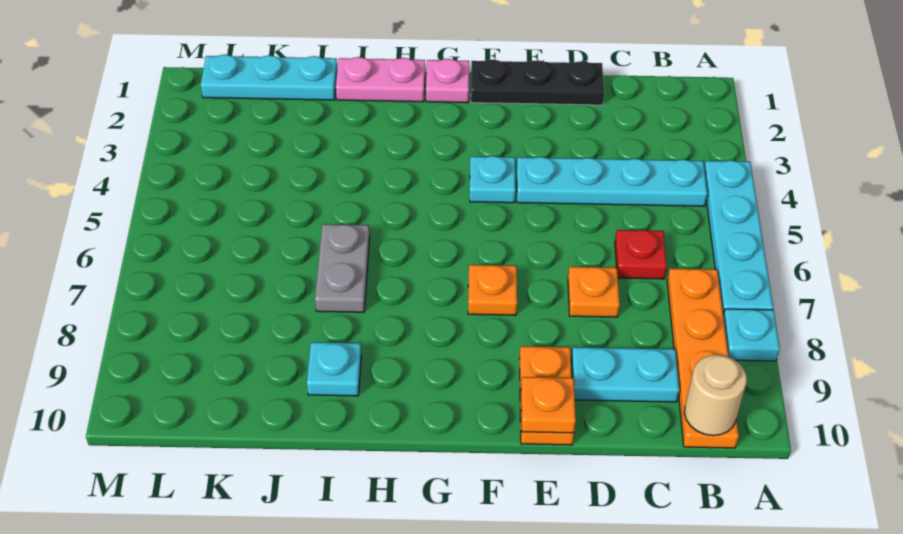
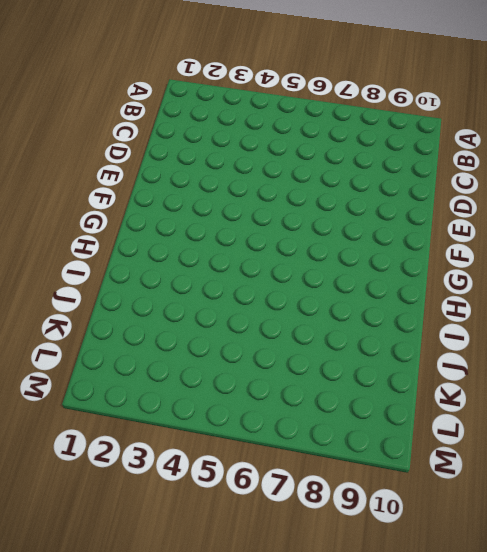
none -> cyan 1x4 plate [704,160,773,314]
none -> cyan 1x1 plate [723,309,780,361]
none -> cyan 1x4 plate [517,157,707,206]

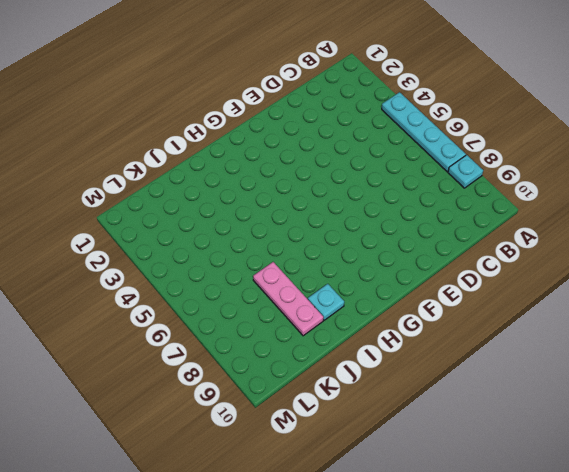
pink 1x3 plate [253,262,323,336] -> none
none -> cyan 1x4 plate [517,157,707,206]
none -> orange 1x4 plate [667,269,739,448]
none -> red 1x1 plate [615,230,667,279]

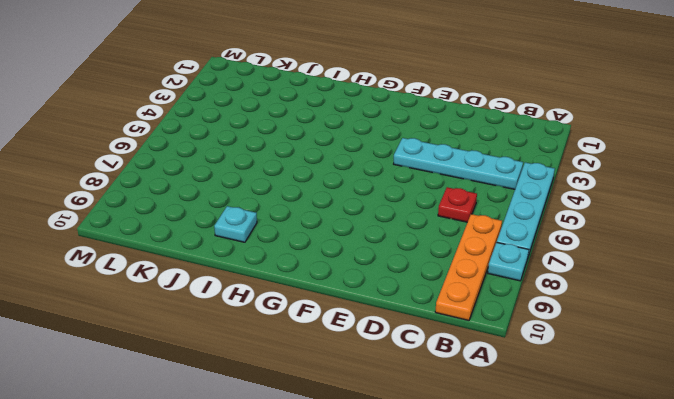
none -> cyan 1x2 plate [571,347,679,402]
none -> black 1x3 plate [471,59,604,105]
none -> orange 1x1 plate [568,267,620,317]

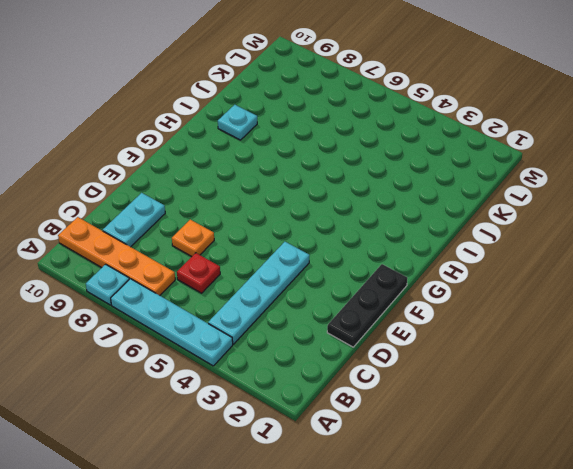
none -> orange 1x2 plate [519,346,574,445]
none -> cyan 1x1 plate [470,156,516,203]
none -> orange 1x1 plate [468,265,517,315]

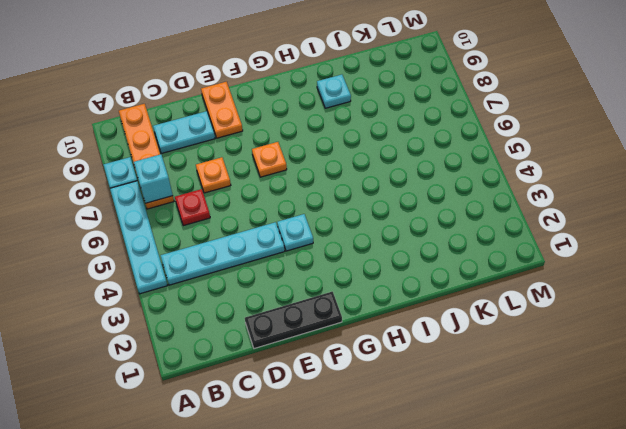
cyan 1x1 brick [134,154,173,203] -> none
none -> pink 1x1 plate [426,59,469,103]
none -> pink 1x2 plate [336,57,425,102]
none -> grey 1x2 plate [315,224,370,312]

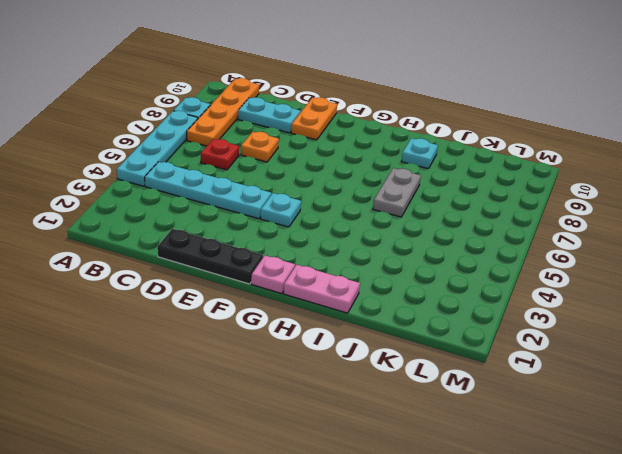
none -> orange 1x1 plate [468,265,517,315]
none -> cyan 1x3 plate [201,55,337,100]
none -> tan 1x1 round brick [684,355,747,436]

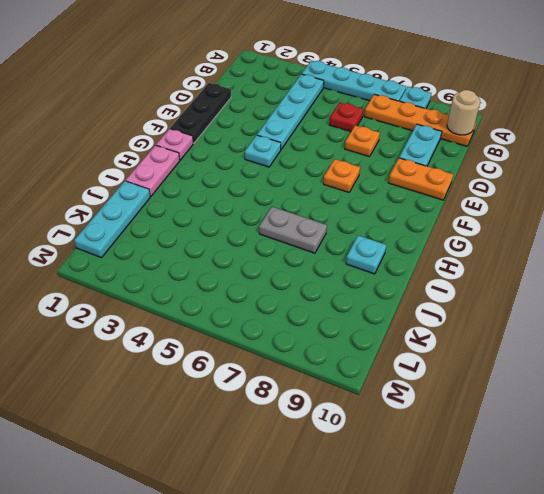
none -> orange 1x1 plate [521,377,576,433]

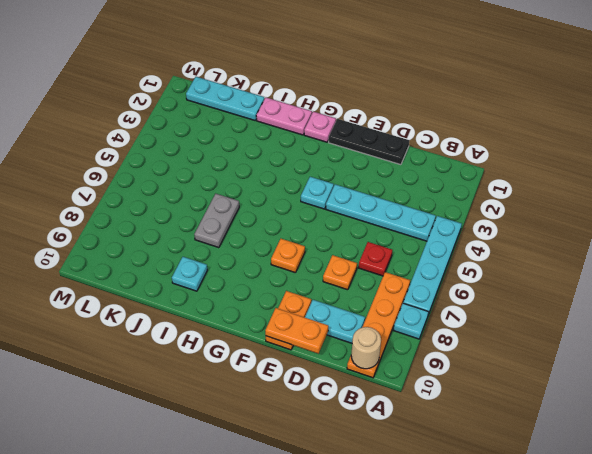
orange 1x2 plate [265,308,328,353] -> orange 1x1 plate [521,377,576,433]

